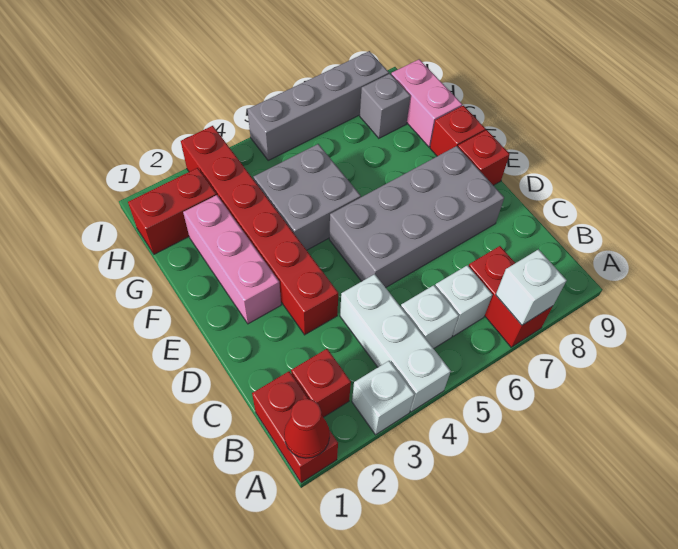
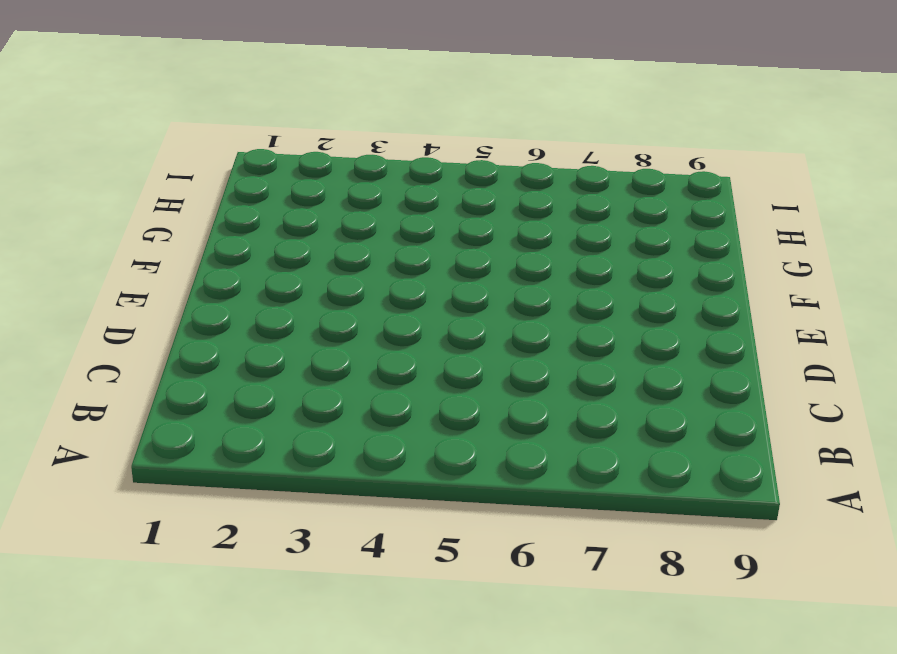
none -> red 1x2 brick [252,371,338,483]
none -> white 1x1 brick [352,361,414,435]
none -> white 1x3 brick [340,274,451,412]

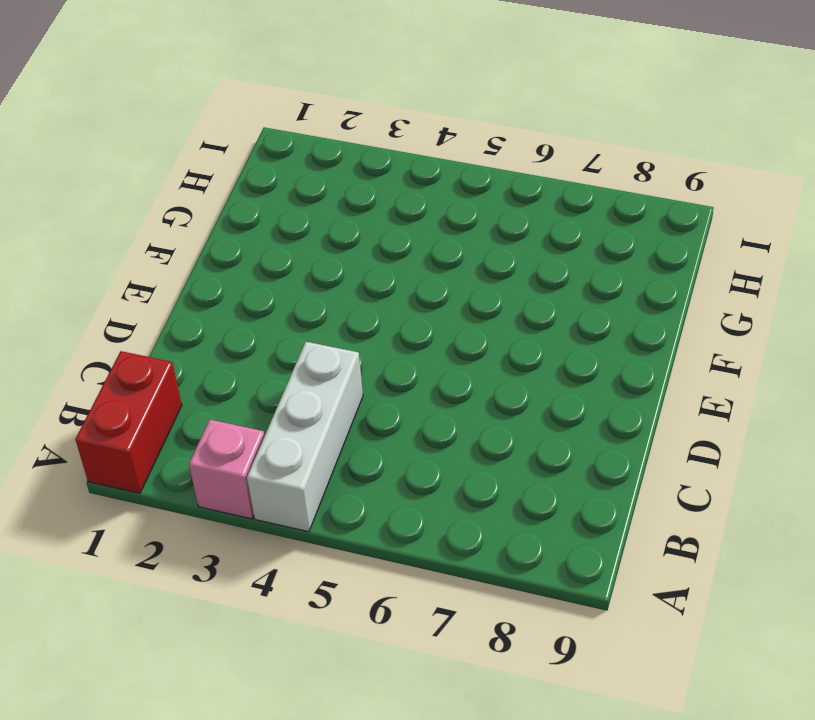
pink 1x1 brick [189,420,265,519] -> white 1x1 brick [352,361,414,435]
none -> red 1x2 brick [469,246,553,347]
none -> red 1x1 brick [291,349,351,417]
none -> white 1x1 brick [401,285,459,349]

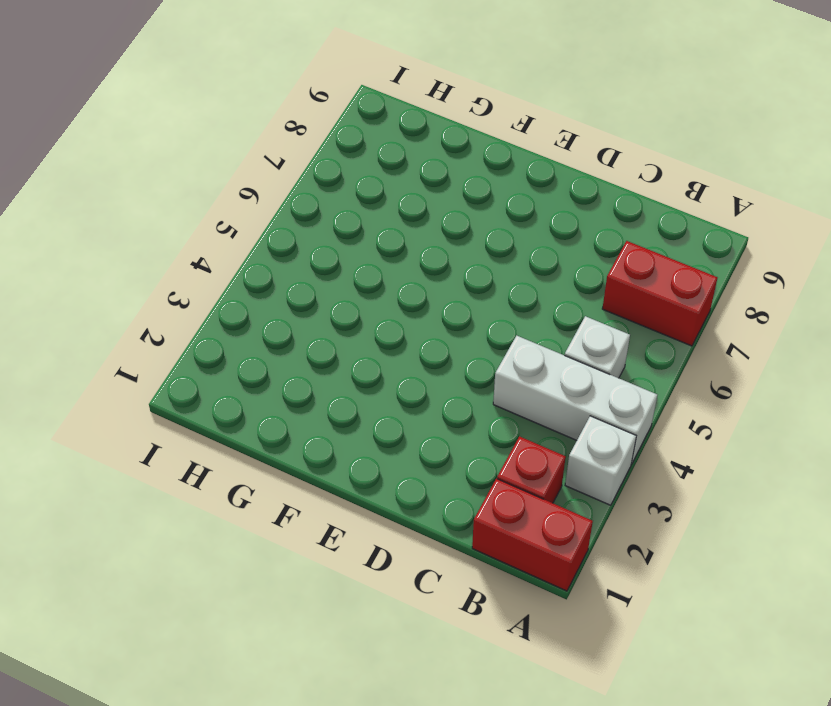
none -> white 1x1 brick [435,265,492,336]
none -> red 1x6 brick [181,126,338,335]
none -> grey 2x4 brick [329,146,504,288]

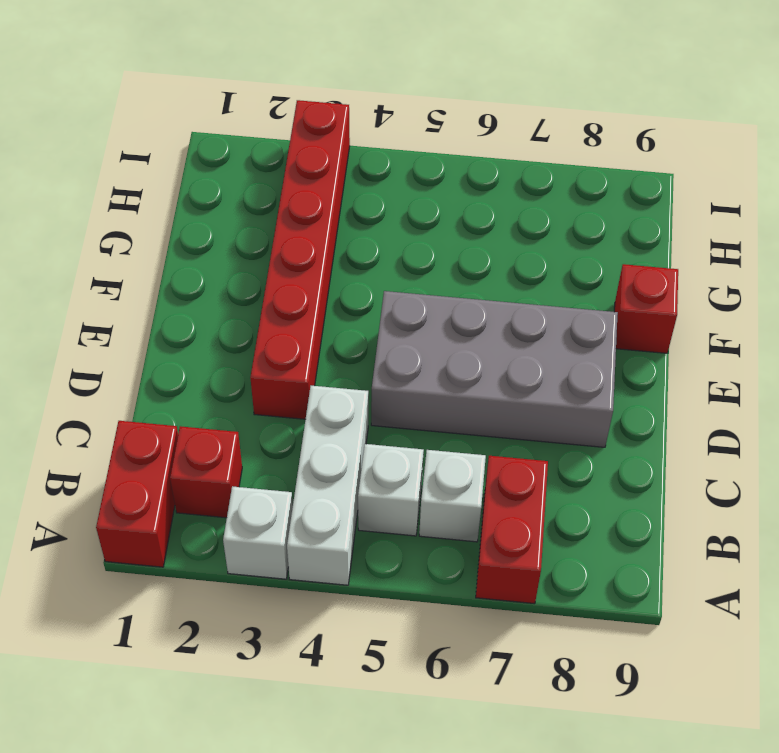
none -> pink 1x3 brick [183,195,281,324]
none -> red 1x1 brick [458,130,510,185]
none -> grey 2x2 brick [254,144,361,250]

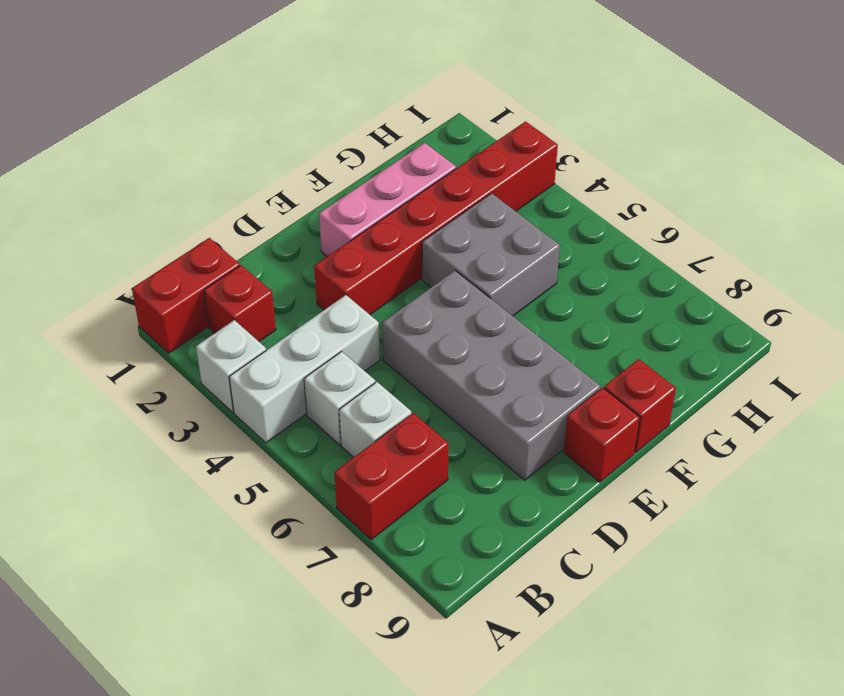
none -> pink 1x2 brick [391,59,462,147]
none -> red 1x2 brick [128,168,216,254]
none -> grey 1x1 brick [360,74,410,138]

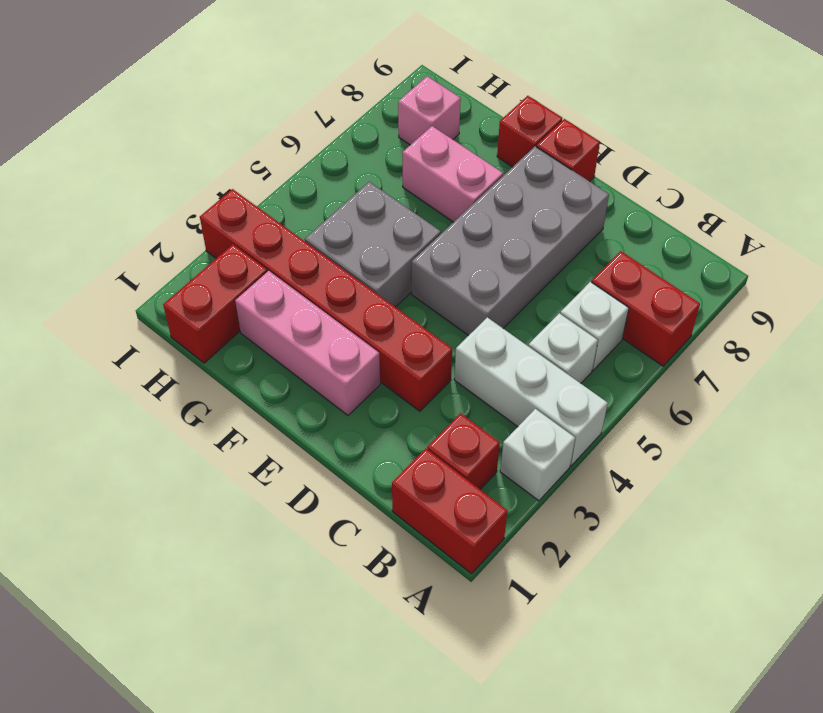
pink 1x2 brick [403,126,503,222] -> pink 1x2 brick moved to [391,59,462,147]
pink 1x1 brick [398,76,461,145] -> grey 1x1 brick [360,74,410,138]
none -> grey 1x4 brick [247,51,389,160]
none -> red 1x1 cone [284,399,330,458]
none -> white 1x1 brick [496,249,567,325]

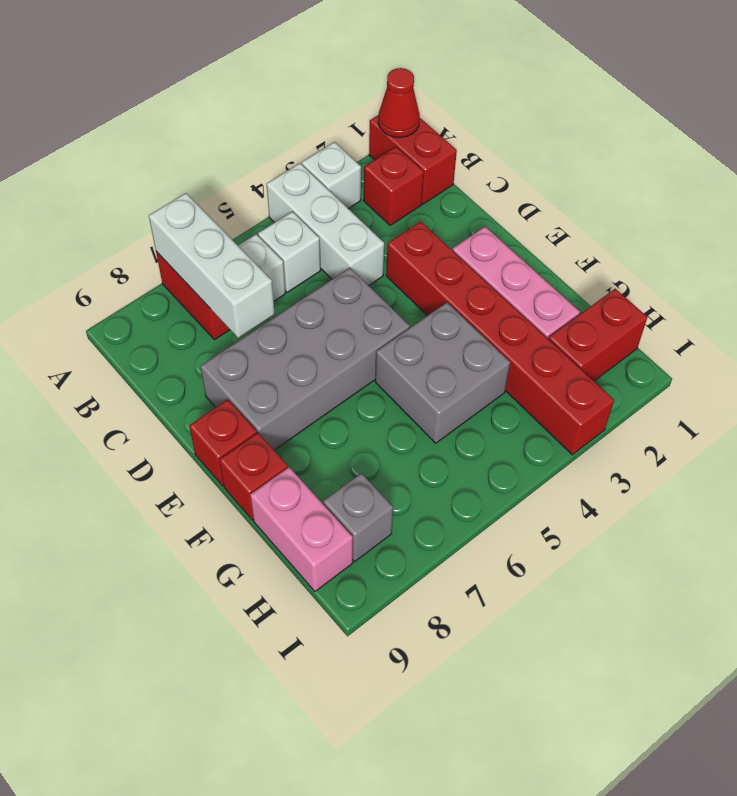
white 1x3 brick [149,193,275,338] -> white 1x1 brick [496,249,567,325]
none -> grey 1x4 brick [247,51,389,160]

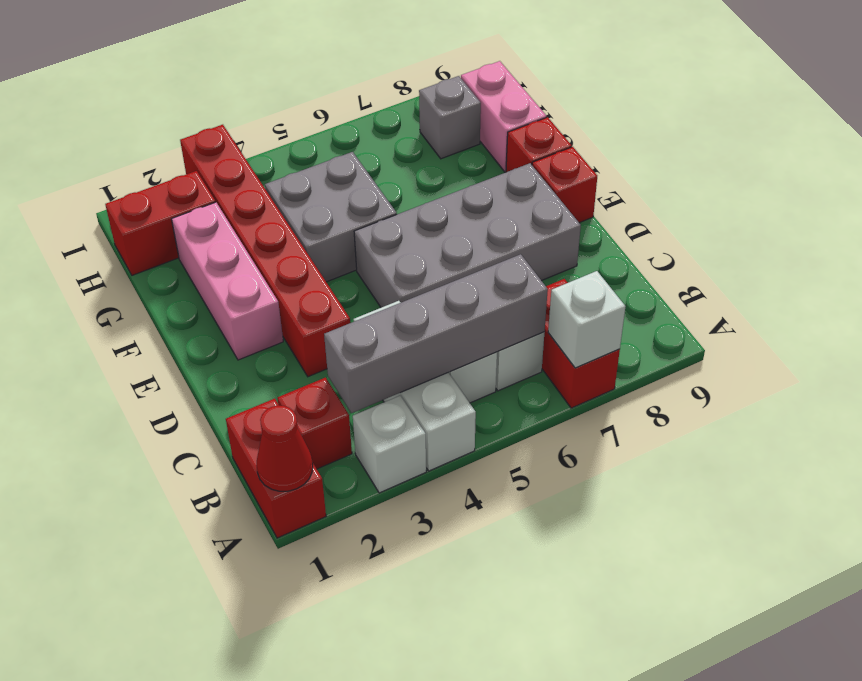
grey 1x4 brick [324,254,548,413] -> grey 1x4 brick moved to [247,51,389,160]

